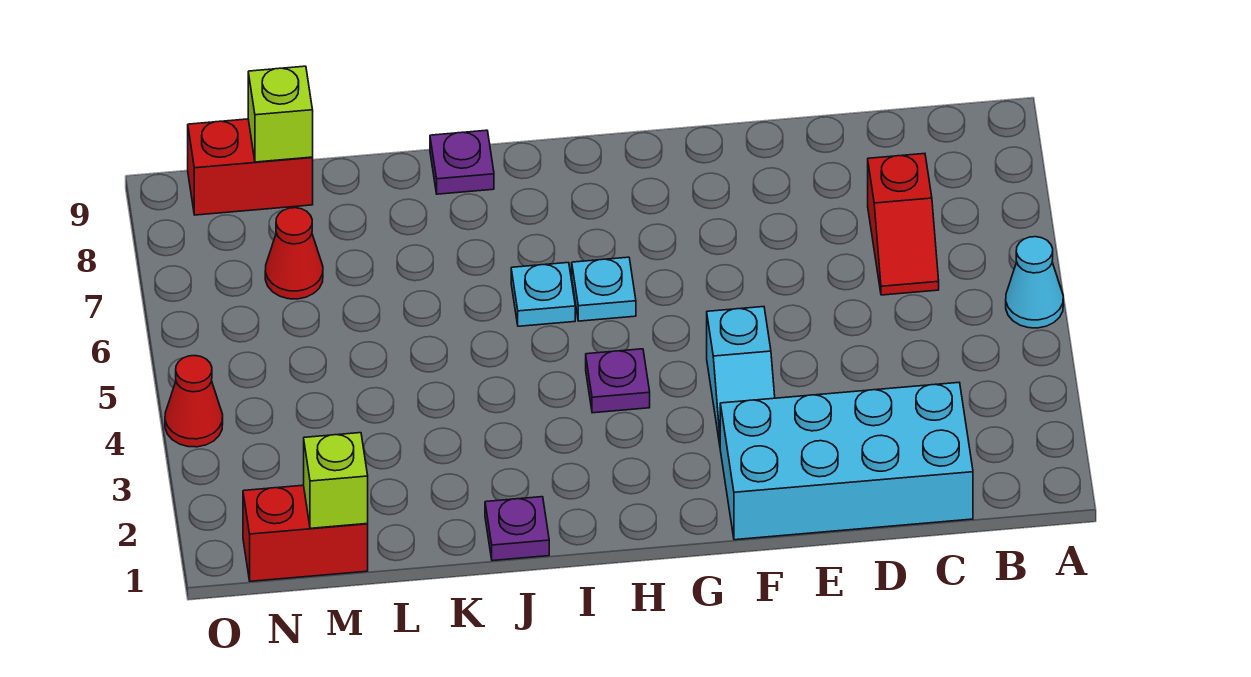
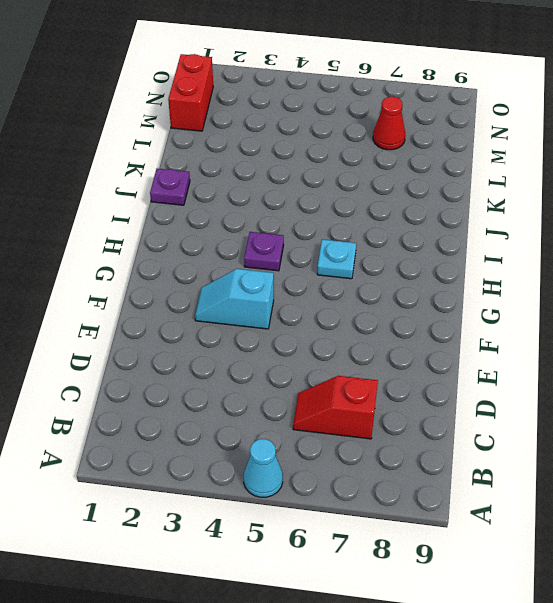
none -> cyan 2x4 brick [720,383,973,540]
none -> cyan 1x1 plate [511,263,575,326]
none -> purple 1x1 plate [430,130,494,194]

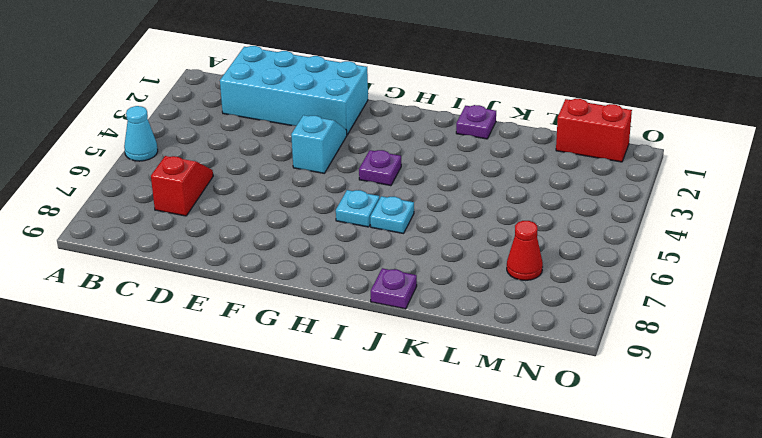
none -> red 1x2 brick [188,119,313,215]
none -> red 1x1 cone [165,356,223,447]
none -> lime 1x1 brick [304,433,368,528]

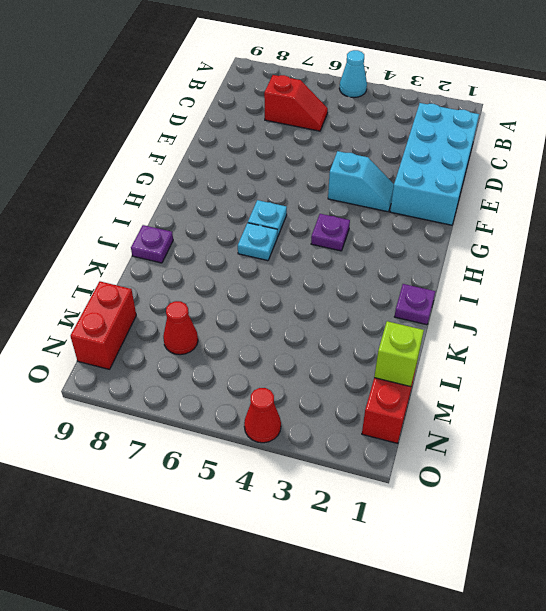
none -> lime 1x1 brick [248,66,313,162]

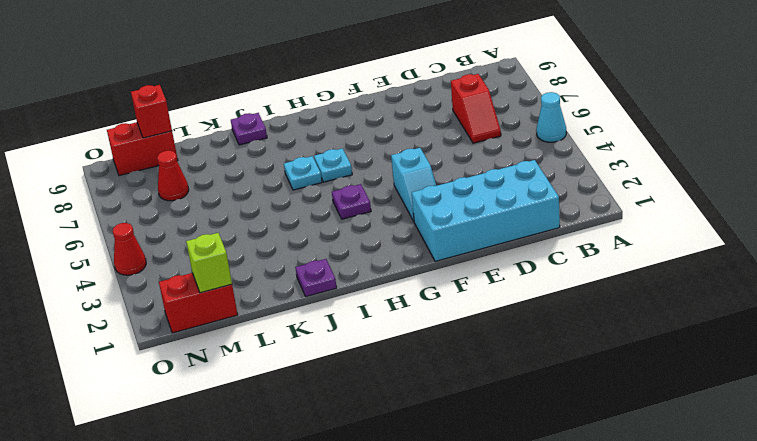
red 1x1 brick [131,85,172,138] -> lime 1x1 brick [248,66,313,162]

